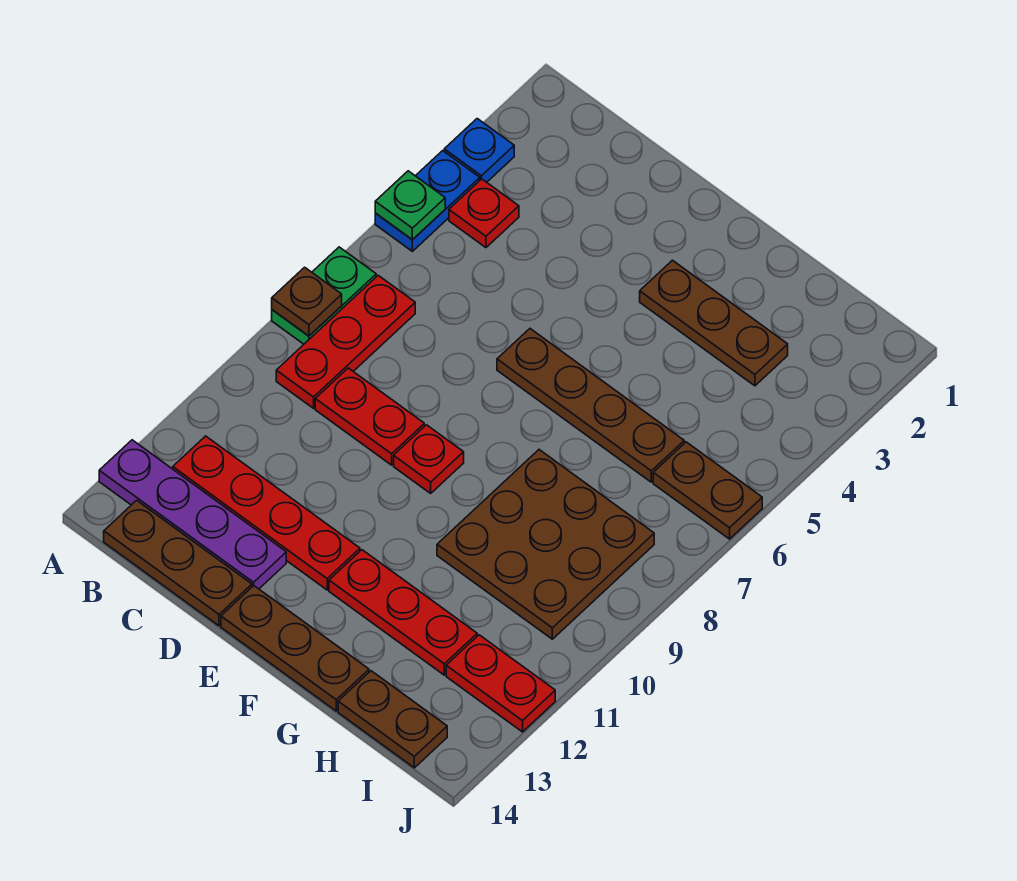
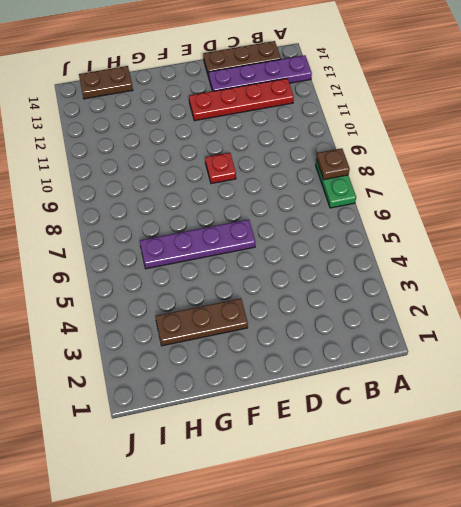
purple 1x4 plate [140,219,256,269] -> brown 1x4 plate [497,329,684,482]
none -> blue 1x1 plate [444,119,514,182]
none -> blue 1x2 plate [375,151,480,251]
none -> red 1x1 plate [449,179,519,248]

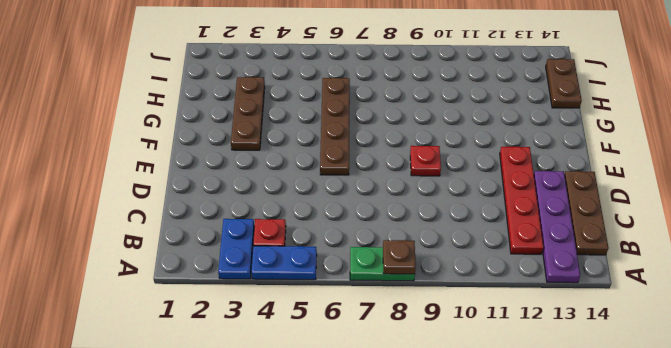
blue 1x2 plate [218,219,254,279] -> blue 1x1 plate [444,119,514,182]
none -> red 1x3 plate [276,275,415,408]
none -> red 1x2 plate [315,368,424,465]
none -> brown 1x3 plate [221,586,369,711]

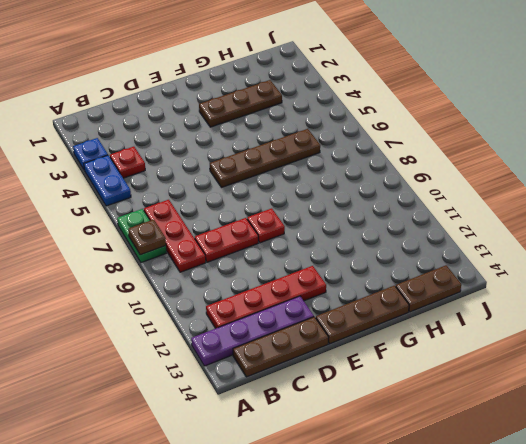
none -> red 1x3 plate [329,550,477,675]
none -> brown 3x3 plate [437,450,654,639]
none -> brown 1x2 plate [653,442,762,539]

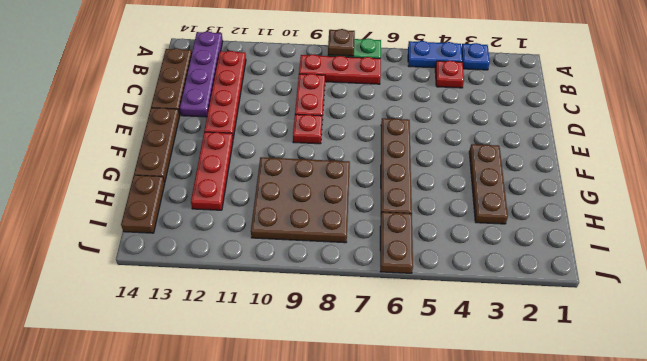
none -> red 1x2 plate [446,635,555,732]
none -> green 1x1 plate [375,171,445,240]

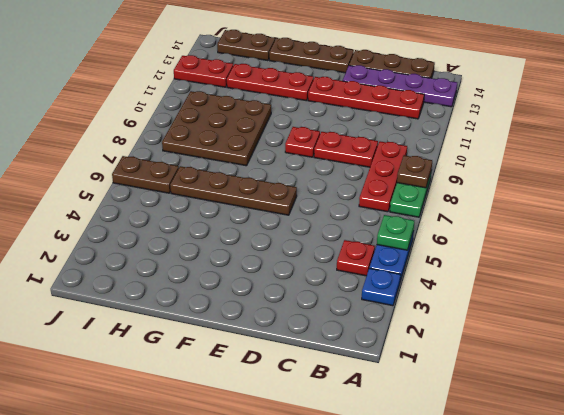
none -> brown 1x3 plate [640,260,788,386]

